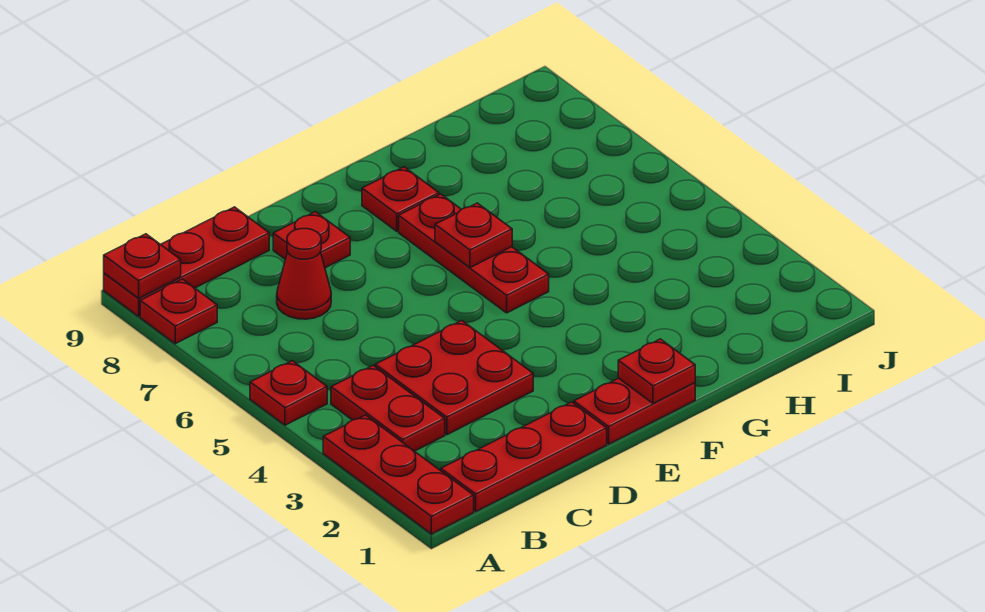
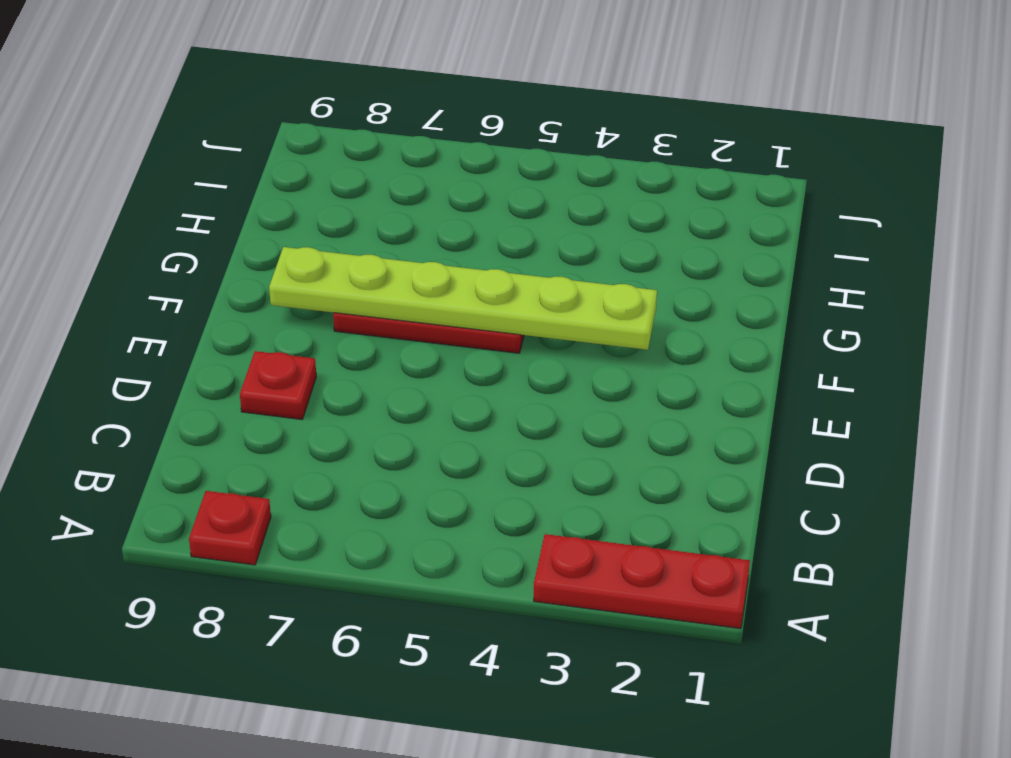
lime 1x6 plate [269,247,657,350] -> red 1x1 plate [435,203,512,268]
none -> red 1x1 plate [250,361,327,425]
none -> red 1x3 plate [104,207,269,316]
none -> red 1x3 plate [441,402,607,511]

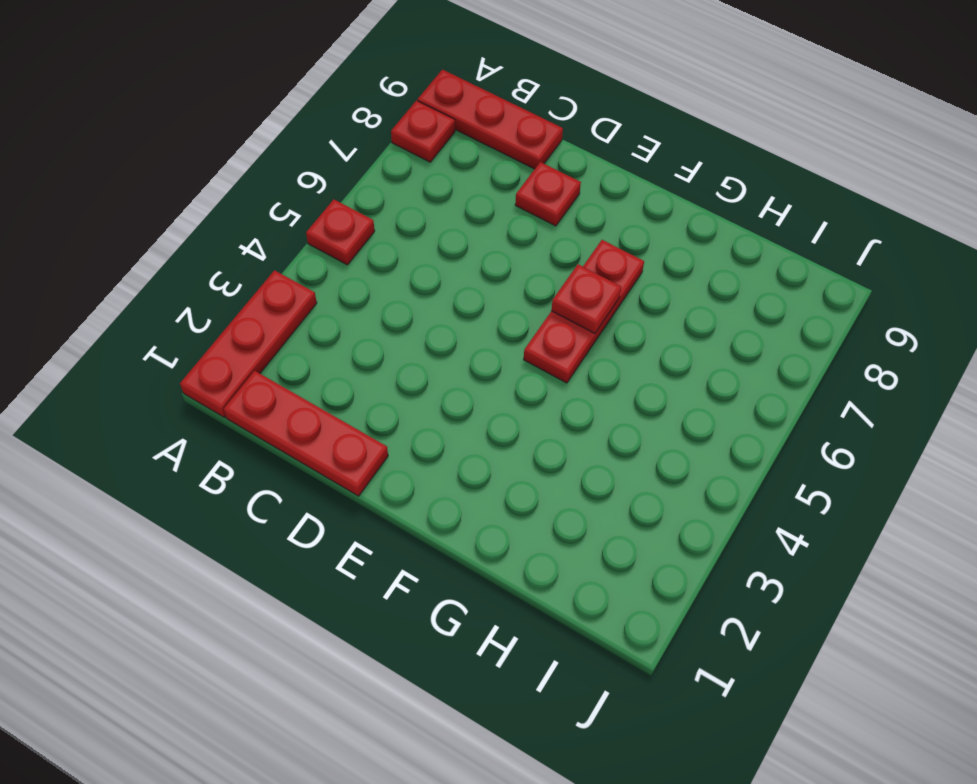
none -> red 1x2 plate [331,365,445,451]
none -> red 2x2 plate [375,321,533,435]
none -> red 1x1 cone [277,229,331,319]

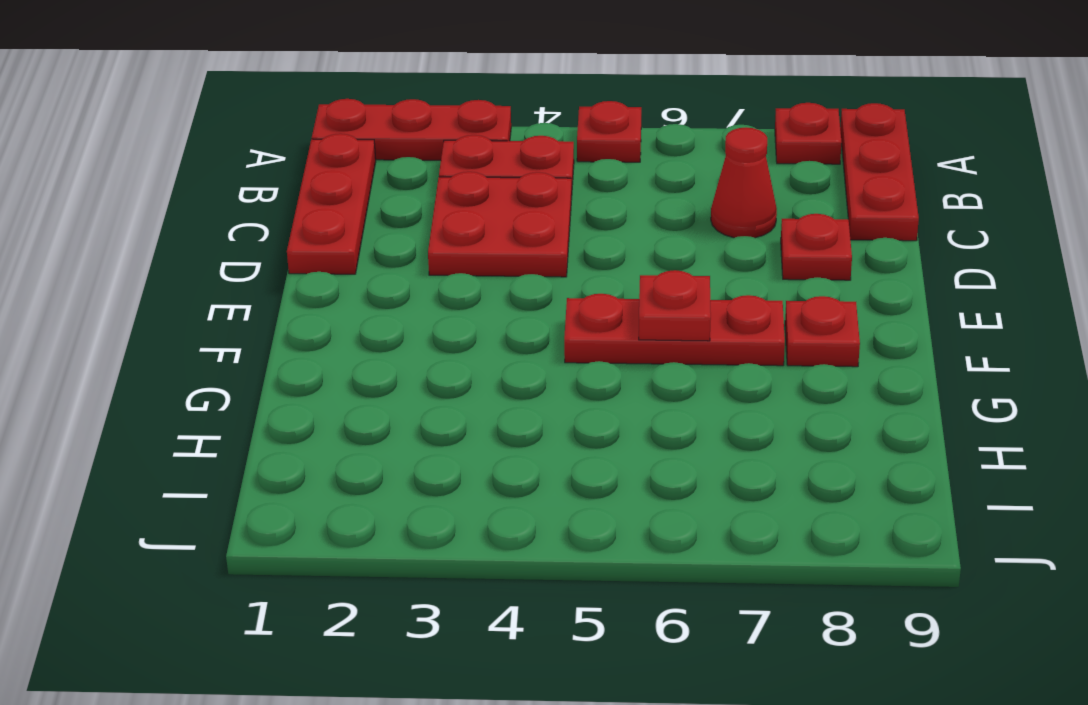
none -> red 1x2 plate [574,378,695,444]
none -> red 1x1 plate [104,234,181,298]
none -> red 1x1 plate [618,339,695,404]

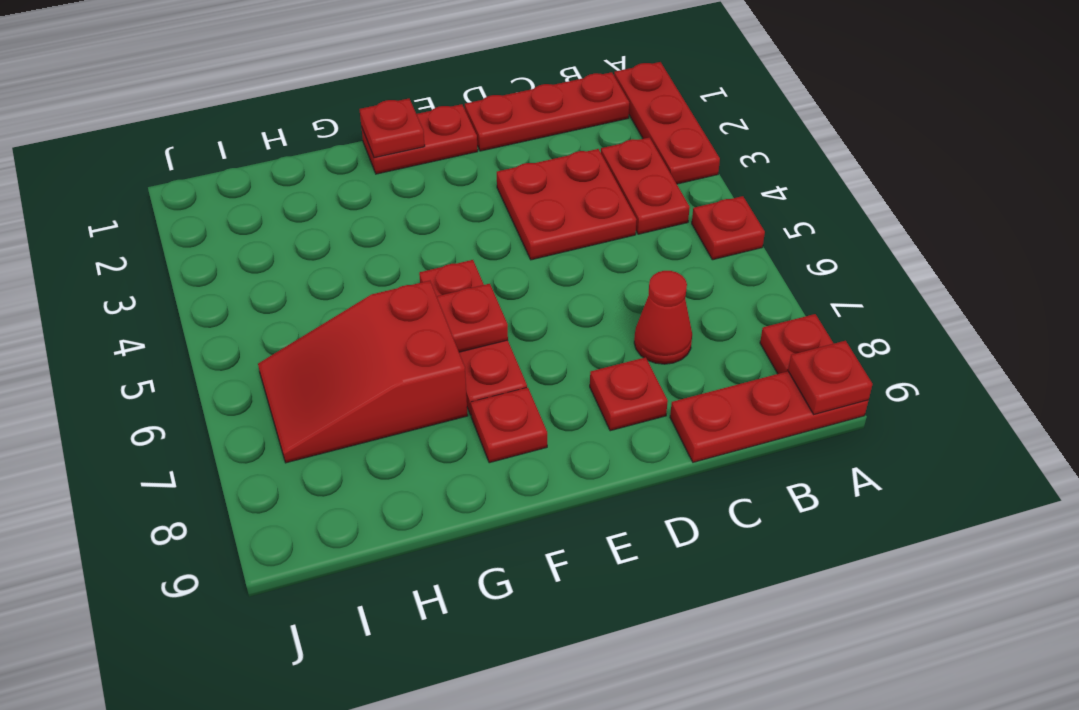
red 2x3 slope [258,281,468,463] -> none

